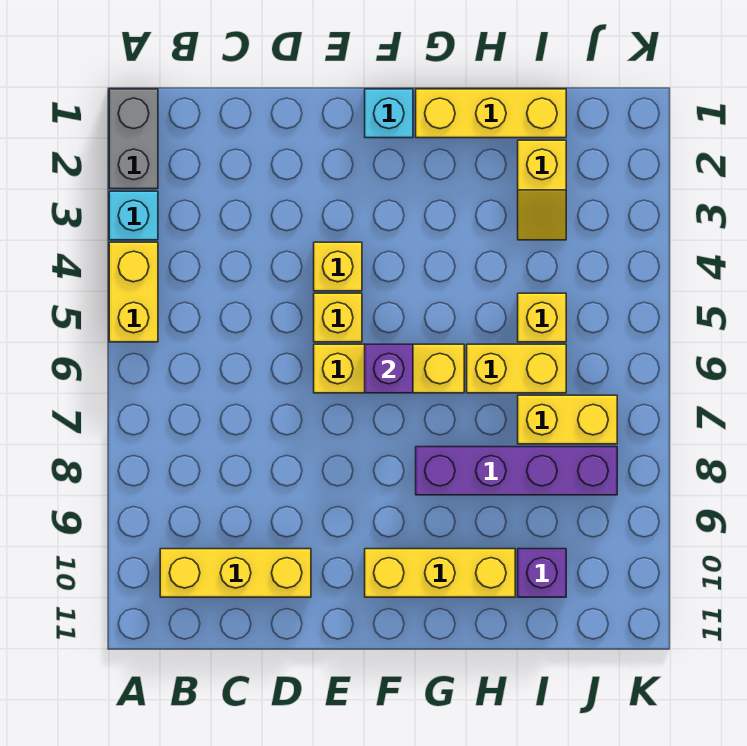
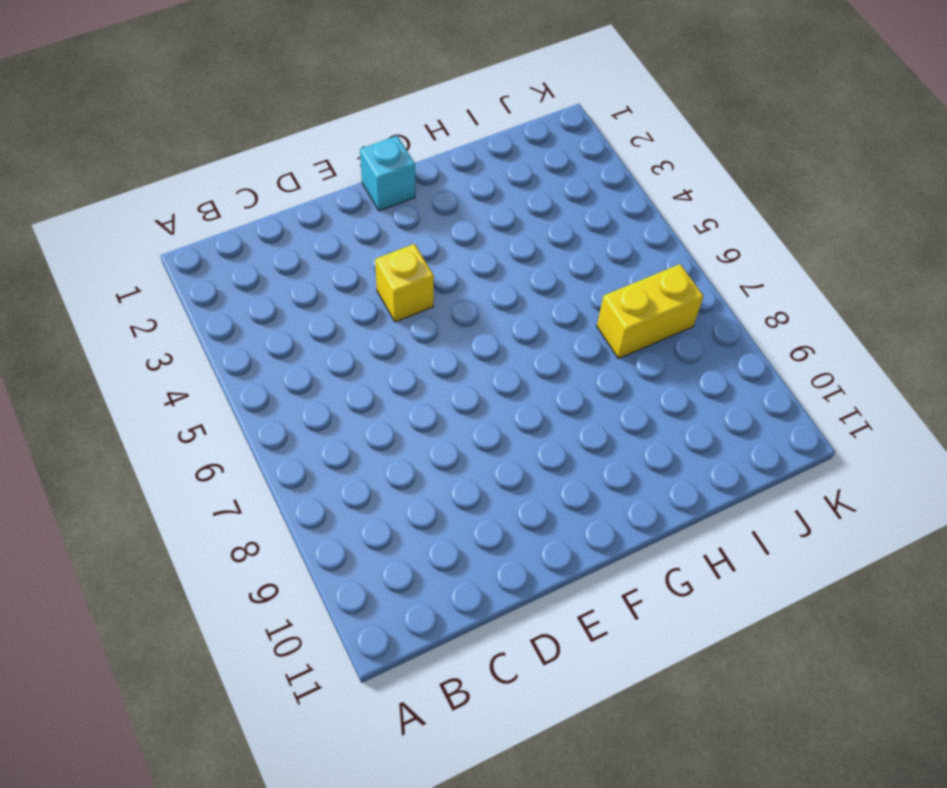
none -> grey 1x2 brick [109,89,158,189]
none -> cyan 1x1 brick [109,191,158,240]
none -> yellow 1x2 brick [109,242,158,342]

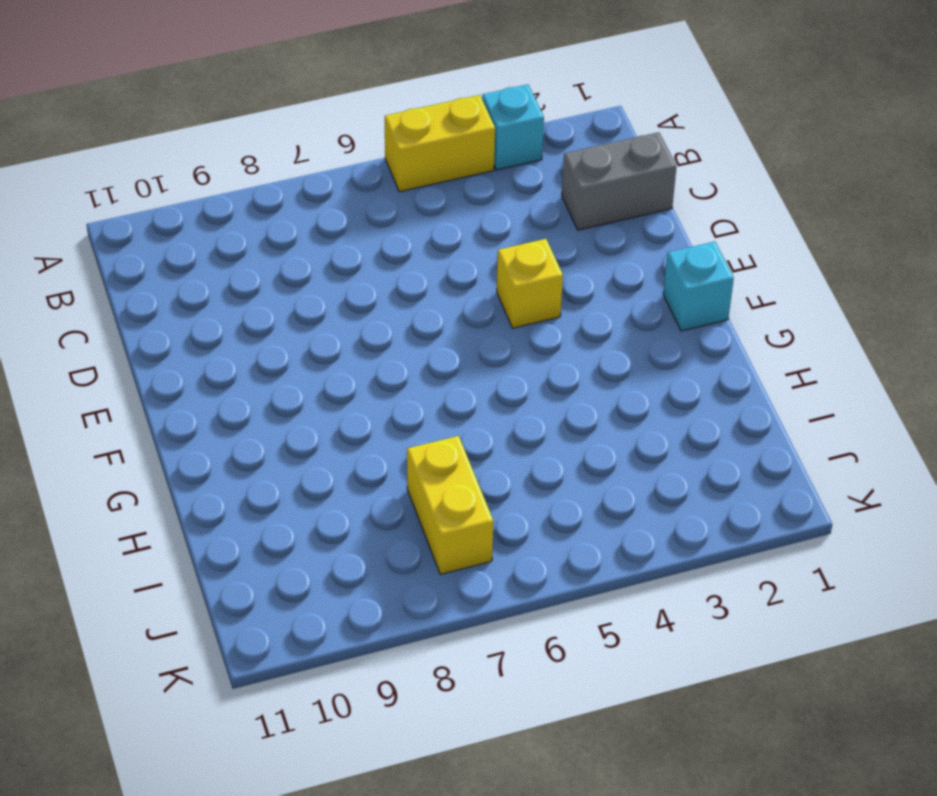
grey 1x2 brick [562,132,677,230] -> grey 1x2 brick moved to [109,89,158,189]
none -> yellow 1x3 brick [160,549,311,597]
none -> yellow 1x1 brick [314,293,362,342]
none -> yellow 1x3 brick [314,344,464,393]

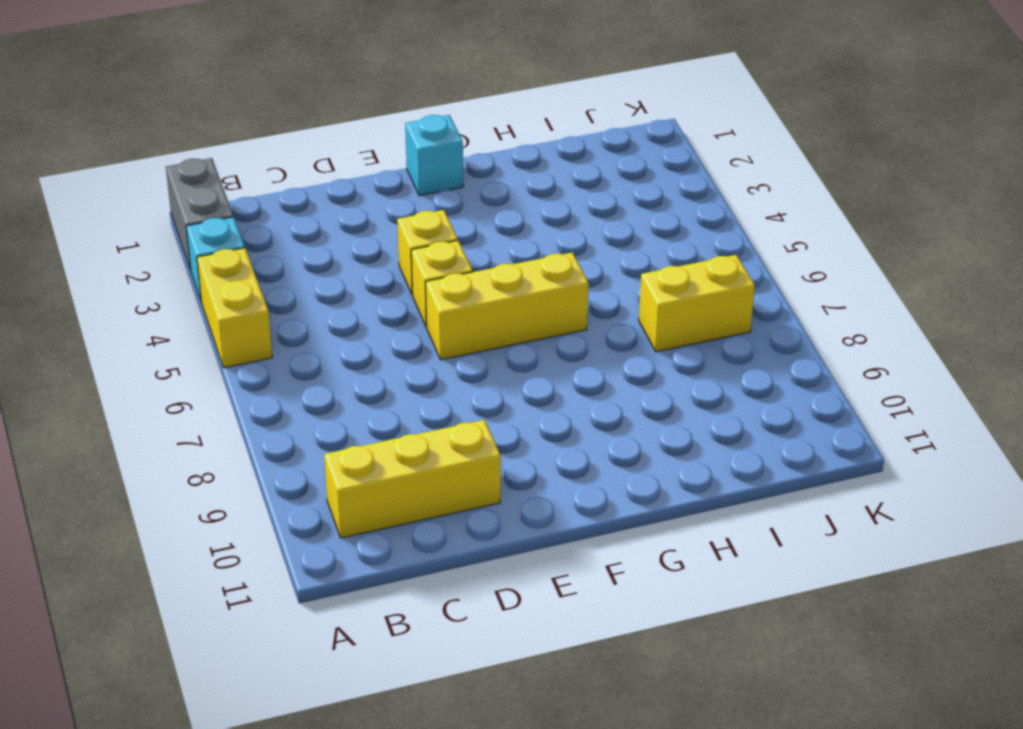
none -> yellow 1x3 brick [365,549,515,597]
none -> yellow 1x3 brick [416,89,566,138]
none -> purple 1x4 brick [416,447,617,495]

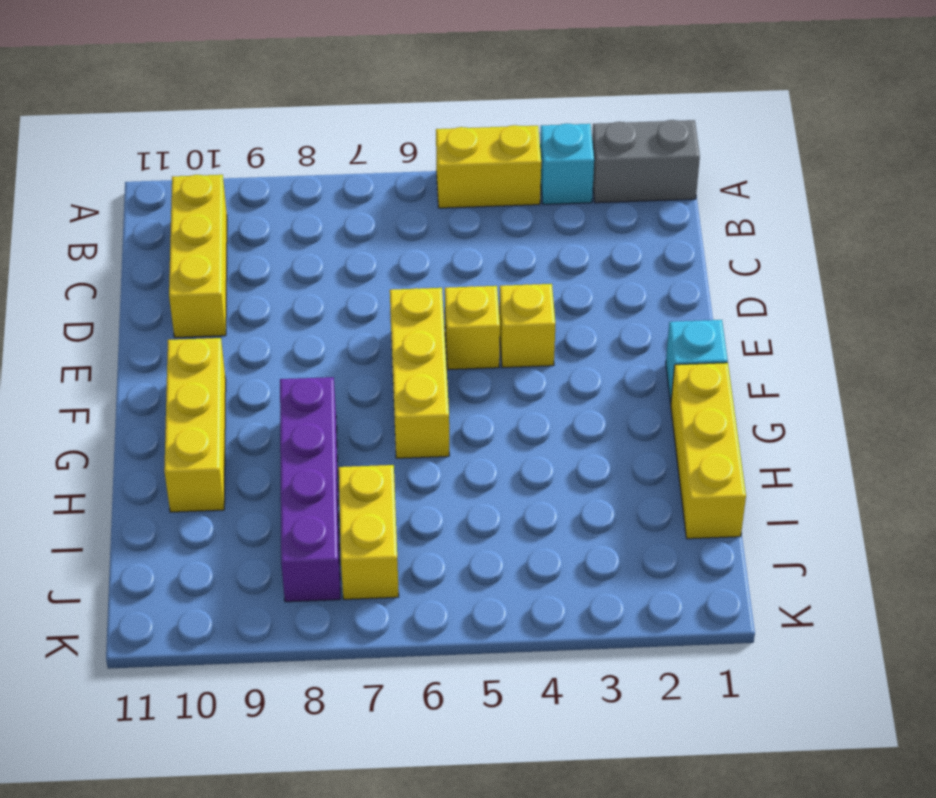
none -> yellow 1x2 brick [467,344,566,393]
none -> yellow 1x2 slope [518,140,566,240]
none -> yellow 1x1 brick [518,293,566,342]

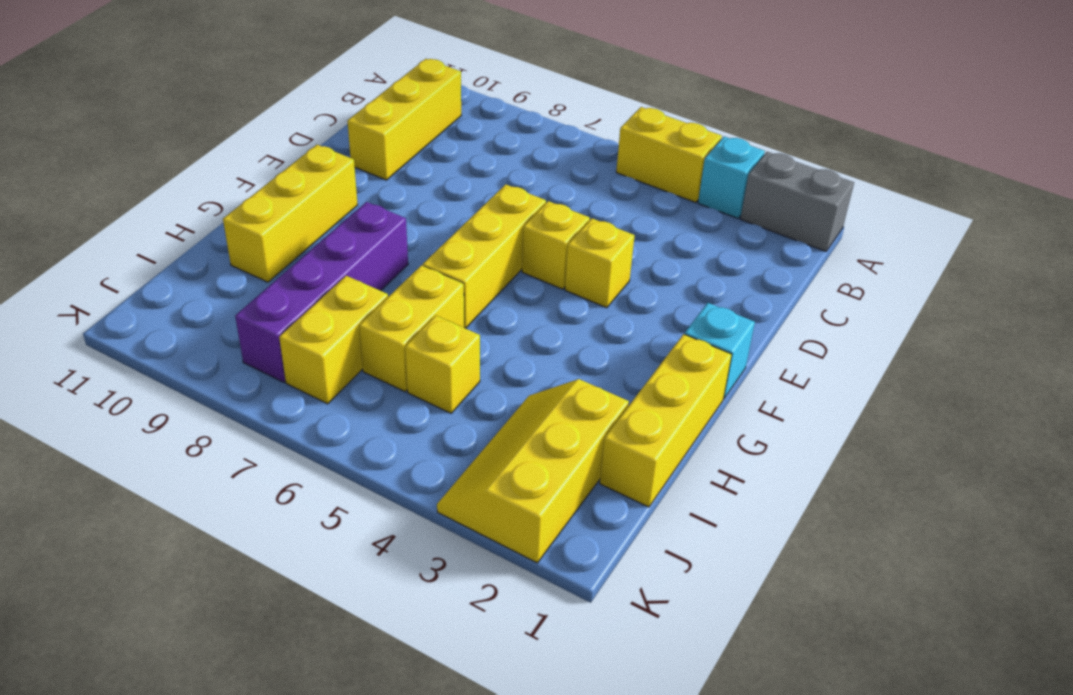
yellow 2x3 slope [437,379,629,563] -> yellow 1x2 slope [518,140,566,240]
none -> purple 1x1 brick [518,549,566,597]
none -> purple 1x1 brick [365,344,413,393]

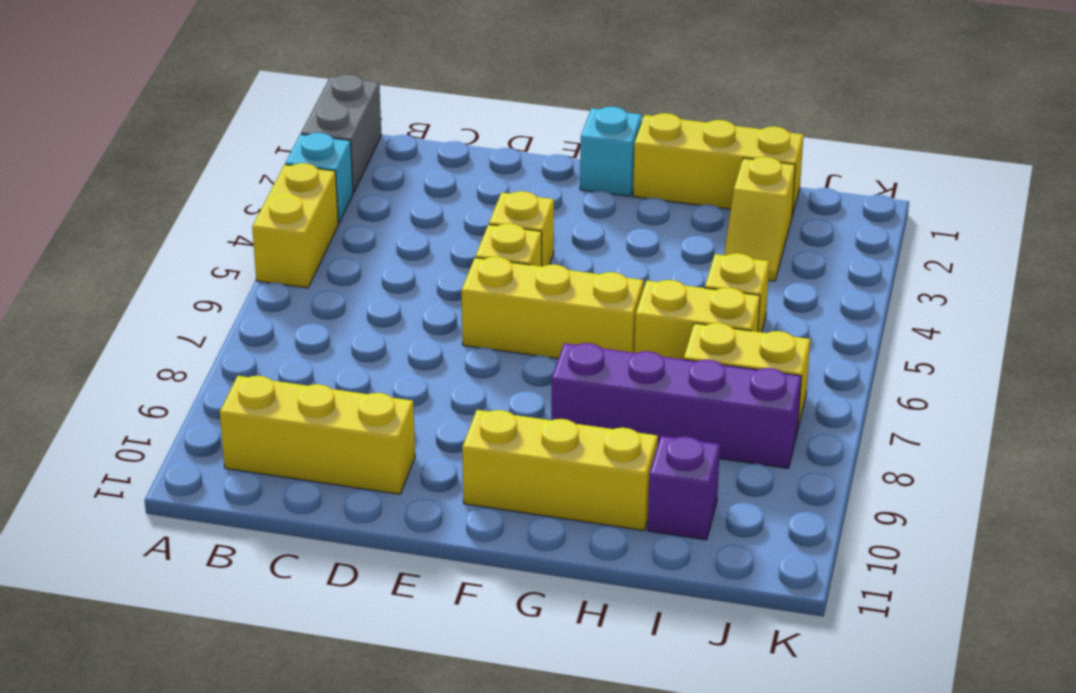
none -> purple 1x1 brick [365,344,413,393]

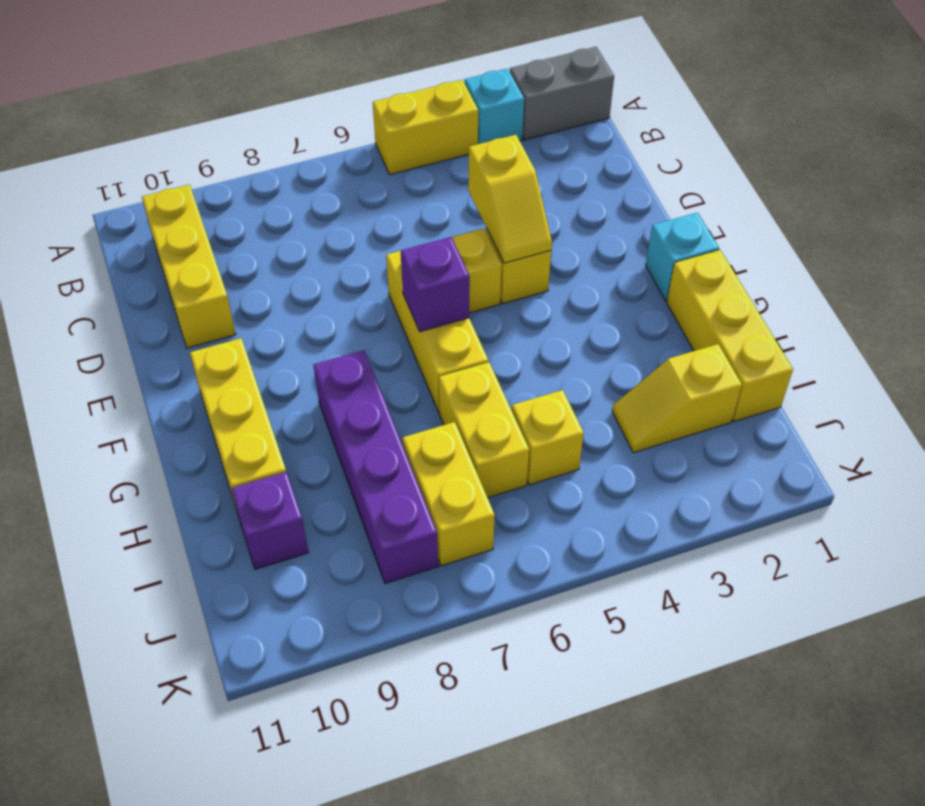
yellow 1x2 slope [468,135,552,263] -> none

